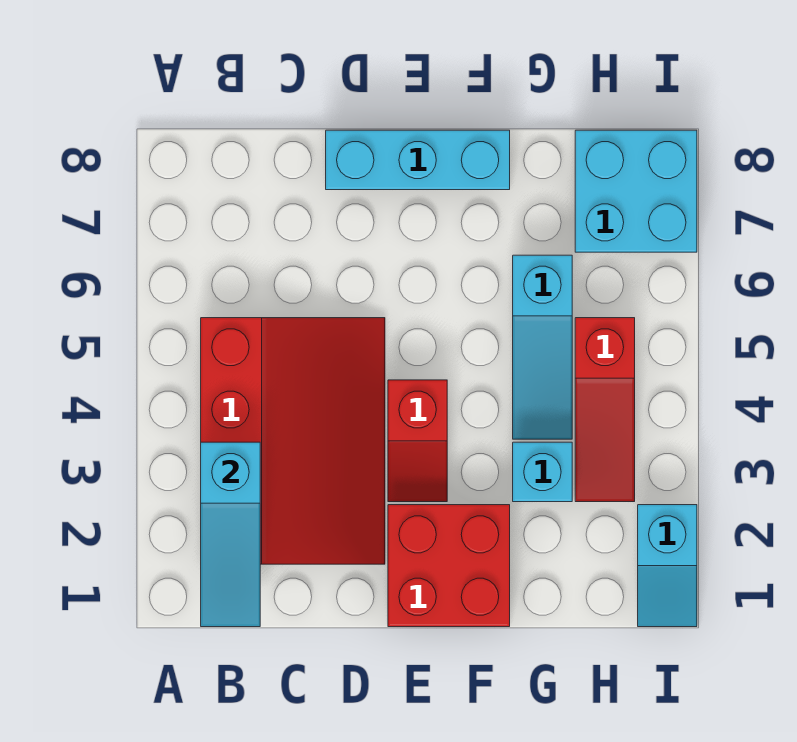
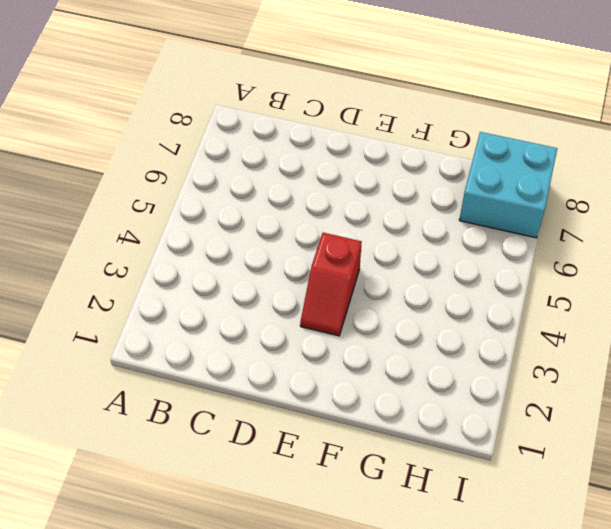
none -> red 3x4 slope [201,318,385,564]
none -> cyan 1x3 brick [326,130,510,190]

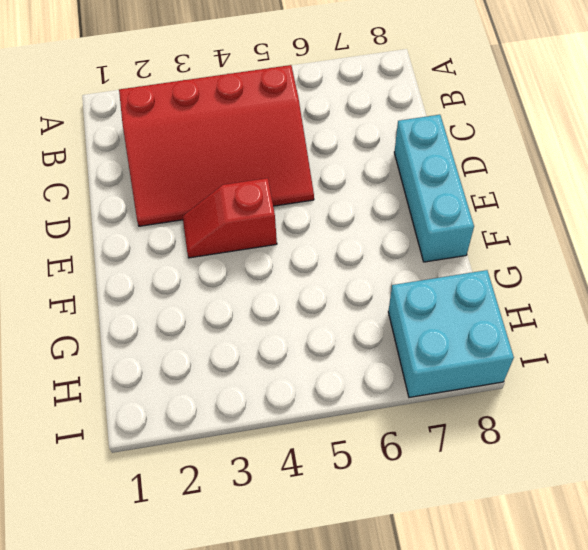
none -> red 2x2 brick [388,505,510,627]
none -> cyan 1x1 brick [513,442,572,502]

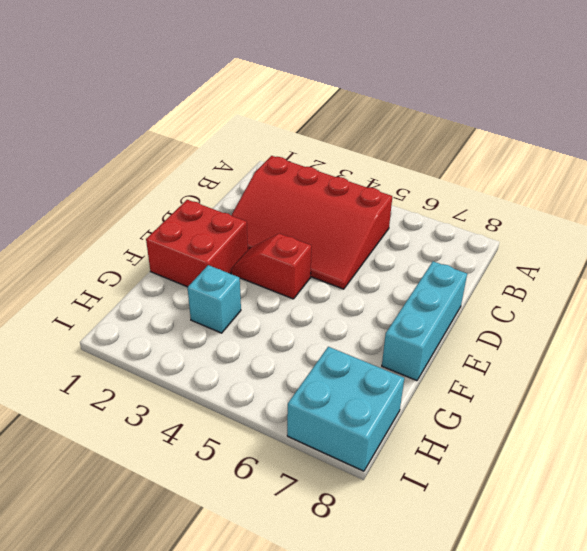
none -> cyan 1x3 slope [513,255,572,439]
none -> red 1x3 slope [575,318,635,502]

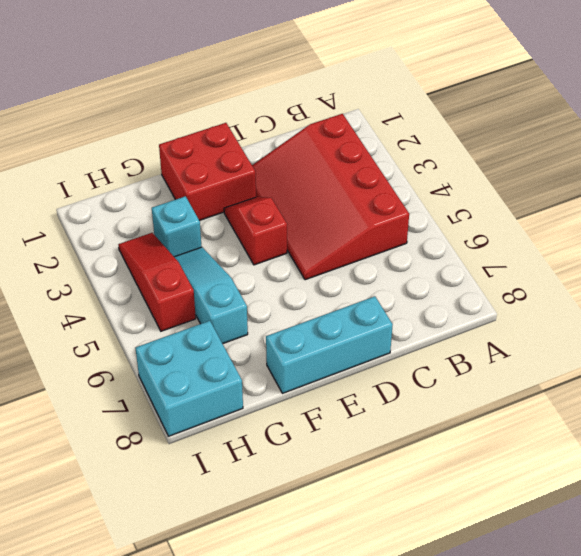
none -> cyan 1x2 slope [638,505,697,627]
none -> cyan 1x3 slope [201,442,260,627]

